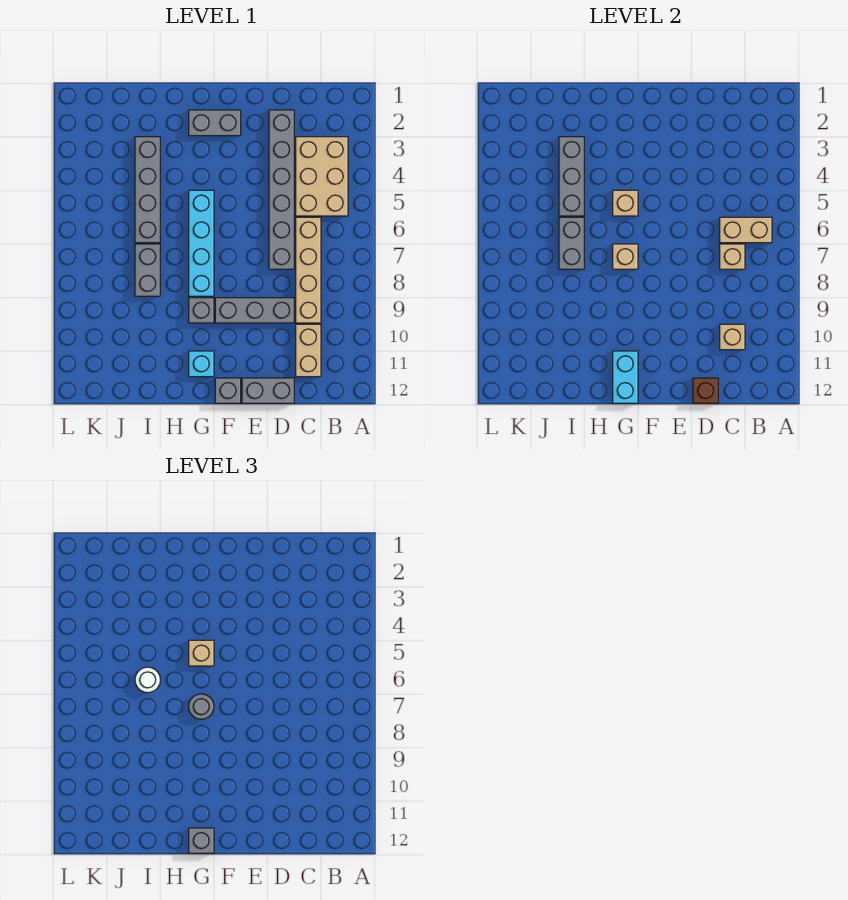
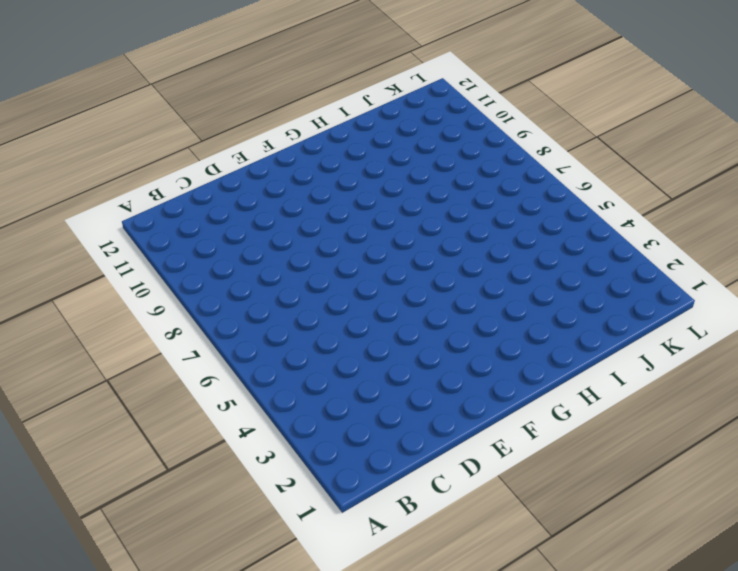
none -> tan 2x3 brick [296,137,348,216]
none -> tan 1x4 brick [296,217,321,323]
none -> tan 1x2 brick [296,324,321,377]

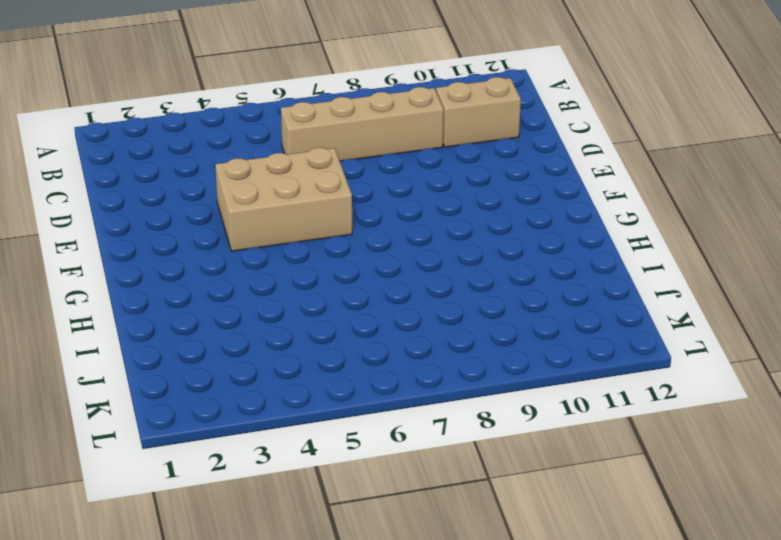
tan 2x3 brick [215,148,352,251] -> tan 2x3 brick moved to [296,137,348,216]
none -> grey 1x6 brick [269,110,294,269]
none -> grey 1x3 brick [215,298,294,323]
none -> grey 1x2 brick [242,378,294,403]

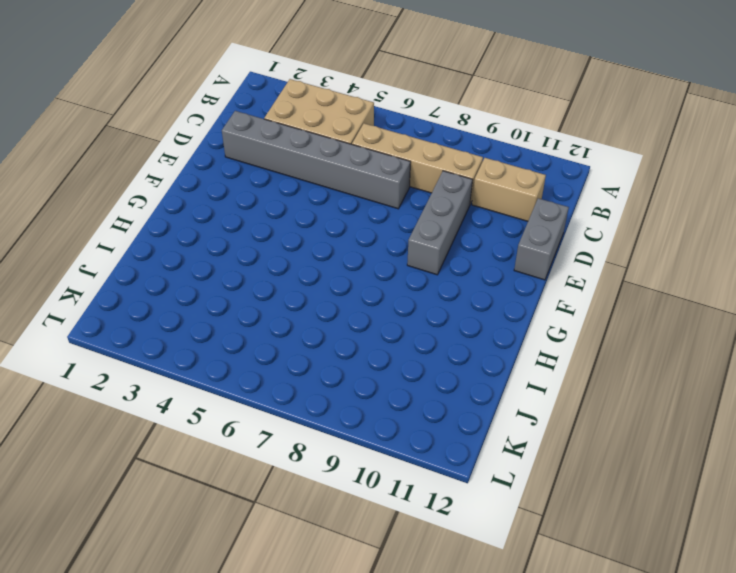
none -> grey 1x2 brick [189,110,241,136]
none -> grey 1x1 brick [215,378,241,403]
none -> cyan 1x4 brick [189,190,214,296]

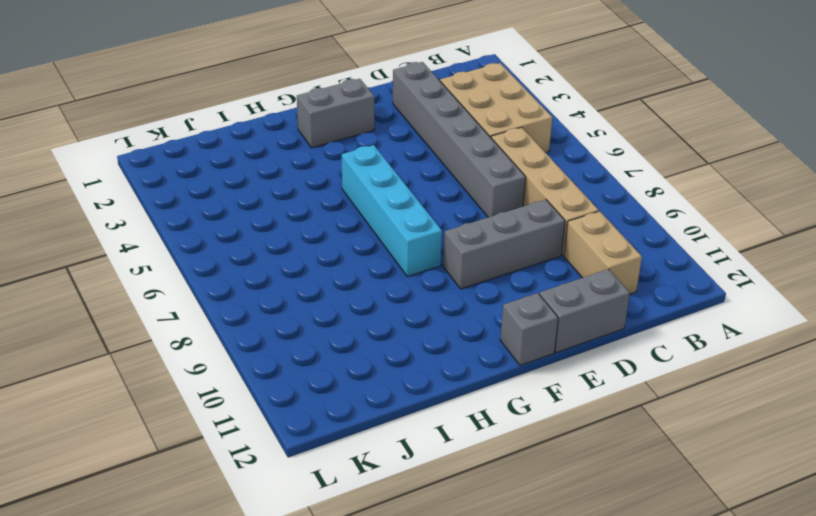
none -> grey 1x1 brick [189,298,214,323]
none -> cyan 1x1 brick [189,351,214,377]
none -> grey 1x4 brick [135,137,160,243]

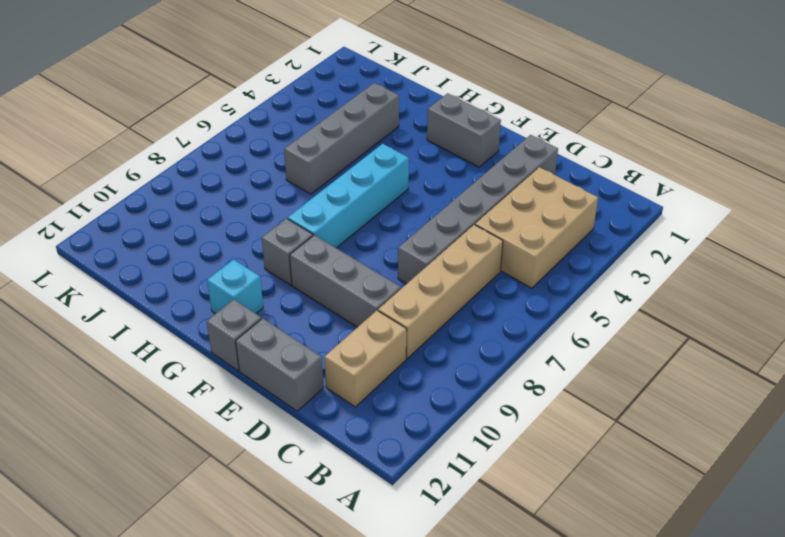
none -> grey 1x2 brick [135,244,160,296]
none -> tan 1x2 brick [720,217,772,243]
none -> tan 1x1 brick [720,244,745,269]

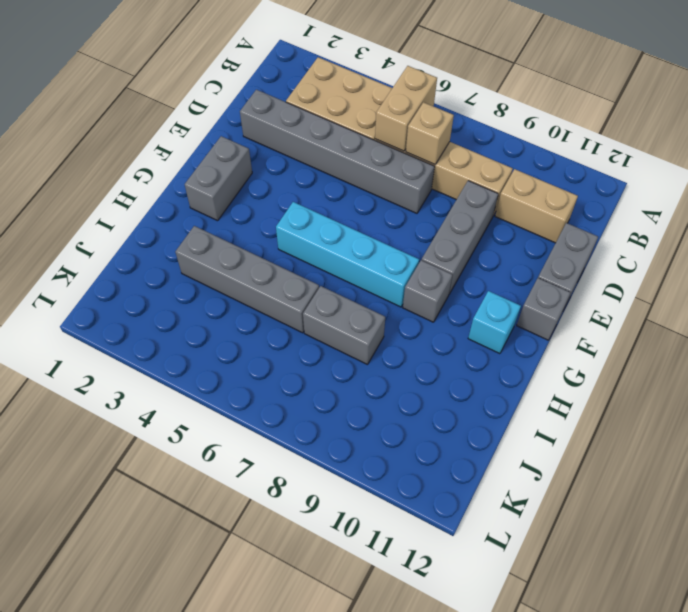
none -> tan 1x1 brick [720,324,745,350]
none -> brown 1x1 brick [693,378,718,403]
none -> tan 1x1 brick [613,190,638,216]

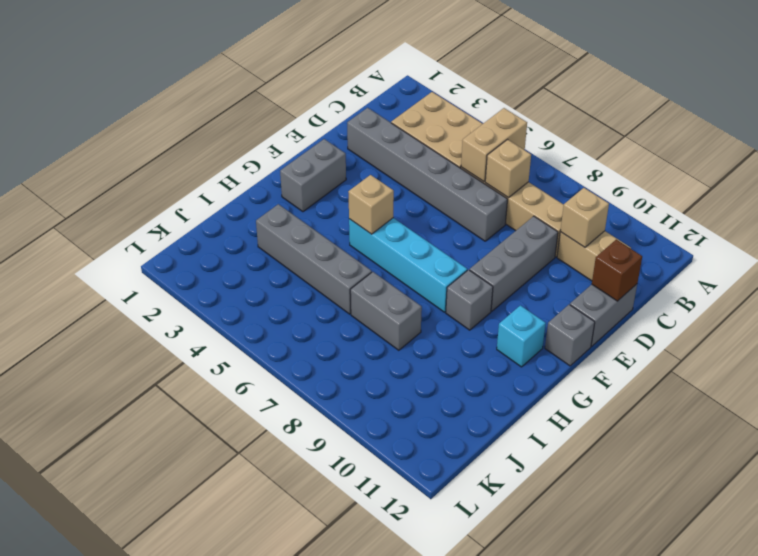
none -> tan 1x1 brick [613,244,638,269]
none -> cyan 1x2 brick [613,351,638,403]
none -> grey 1x3 brick [559,137,584,216]

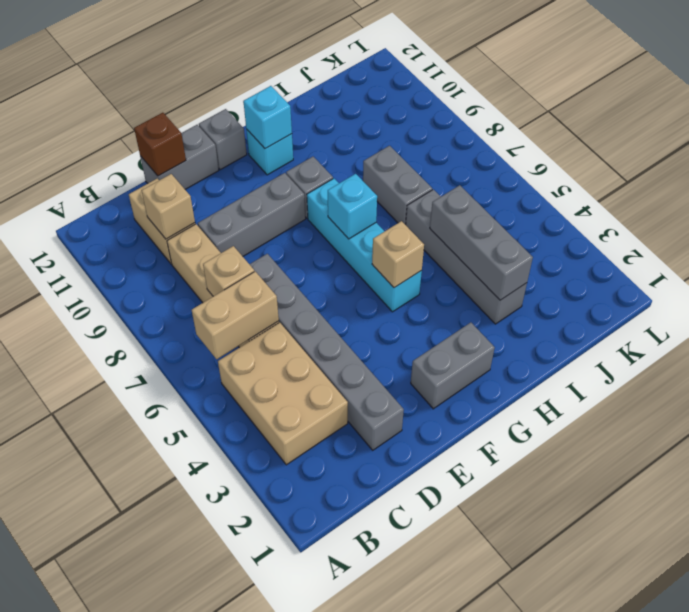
cyan 1x1 brick [328,174,377,239] -> tan 1x1 brick [613,244,638,269]
cyan 1x1 brick [243,86,292,149] -> cyan 1x2 brick [613,351,638,403]
none -> grey 1x2 brick [559,217,584,269]
none -> tan 1x1 brick [189,640,214,666]
none -> grey 1x1 round brick [189,694,214,719]

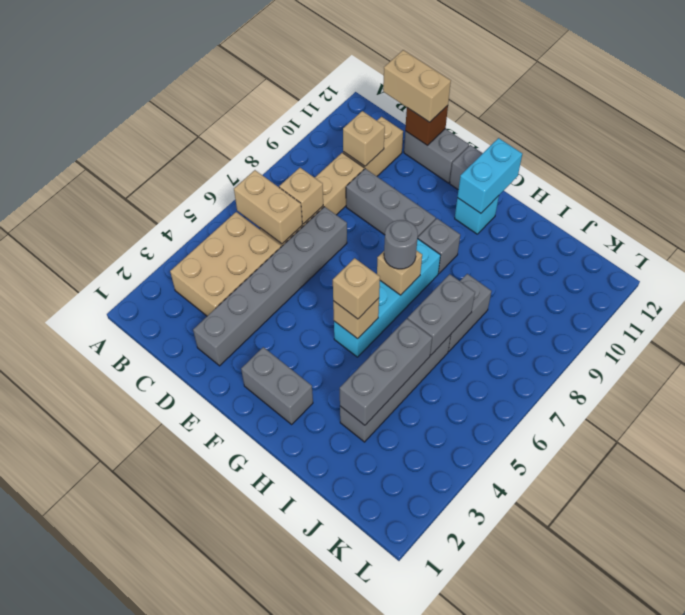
tan 1x2 brick [383,50,451,122] -> none
none -> grey 1x1 brick [189,828,214,853]
none -> white 1x1 round brick [135,667,160,693]

